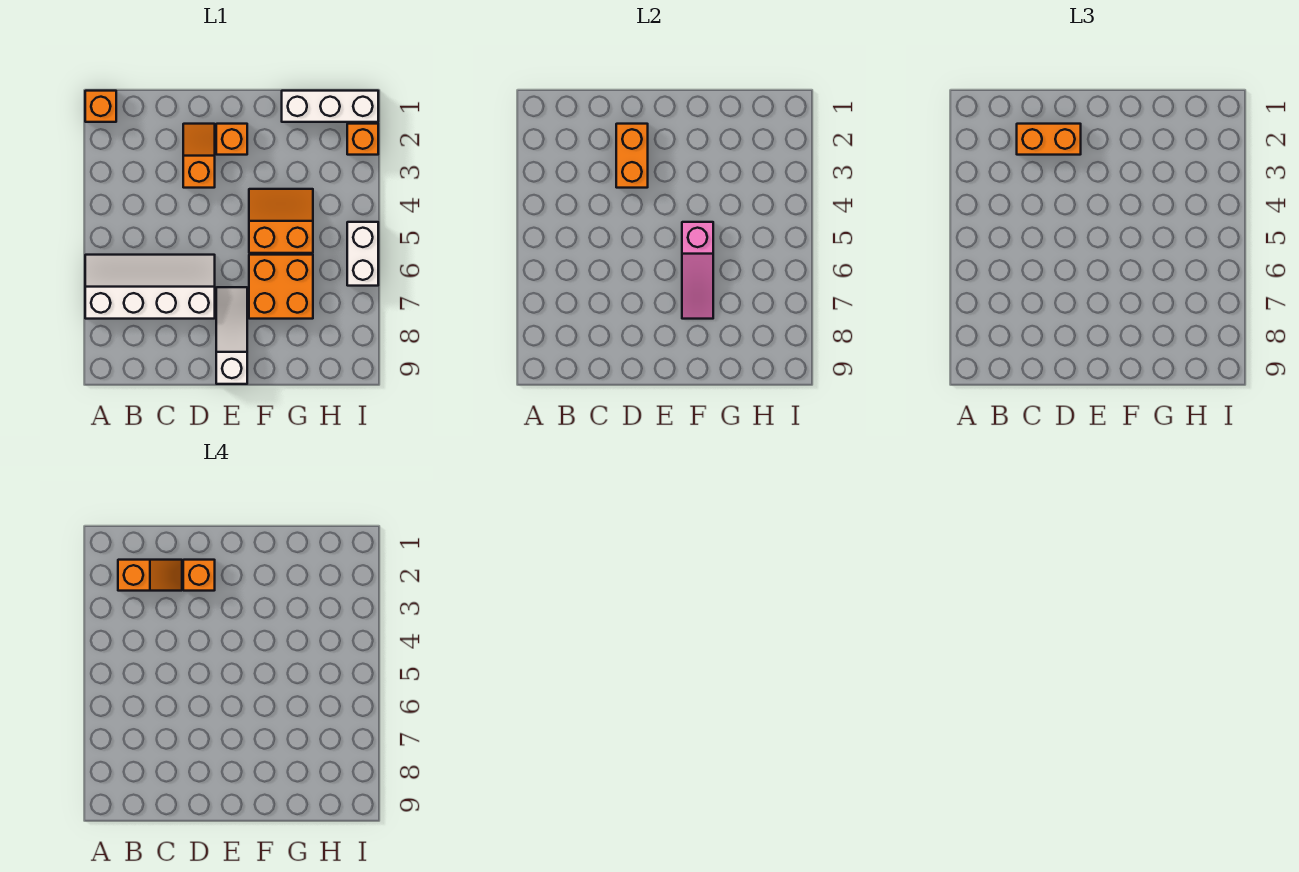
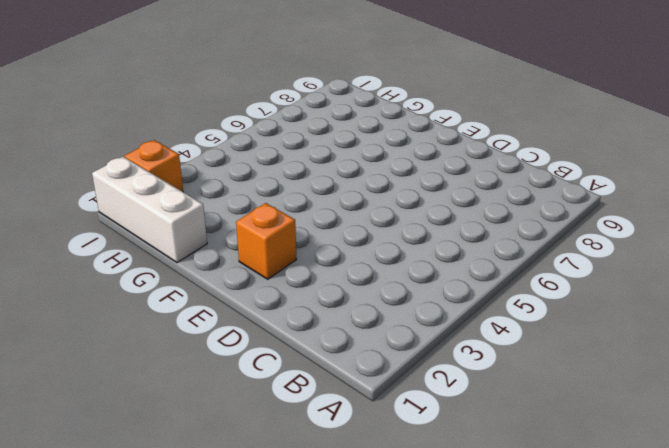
none -> orange 1x1 brick [85,91,116,122]
none -> white 2x4 slope [85,255,215,319]
none -> orange 1x2 slope [183,124,215,188]

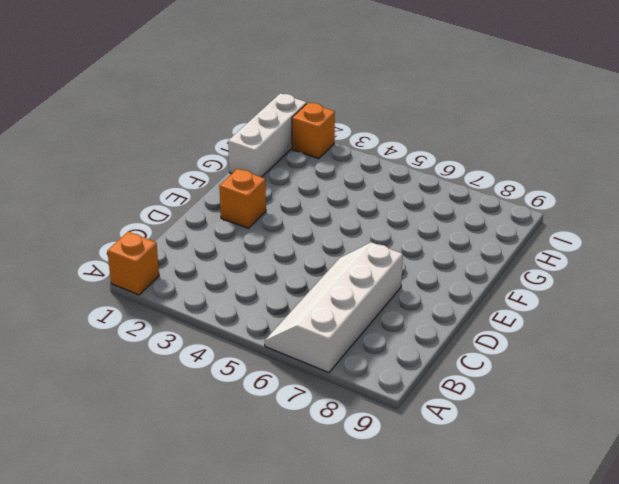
none -> orange 1x2 slope [183,124,215,188]
none -> white 1x3 slope [216,287,247,384]
none -> orange 2x2 slope [249,189,313,253]

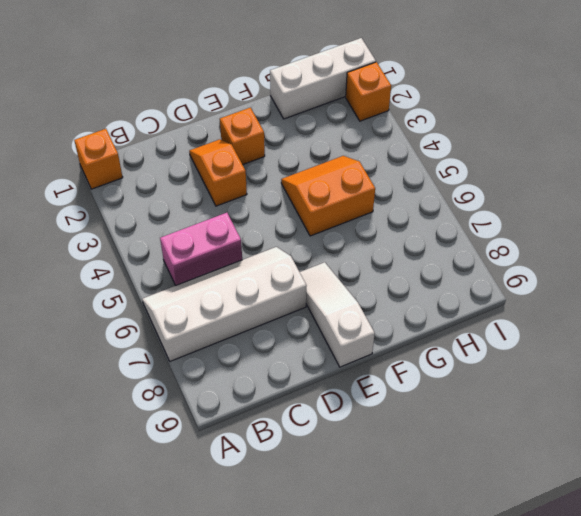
pink 1x2 brick [160,213,242,286] -> none
none -> orange 2x2 brick [249,255,313,319]
none -> white 1x2 brick [347,222,378,286]
none -> orange 1x2 brick [616,124,648,188]

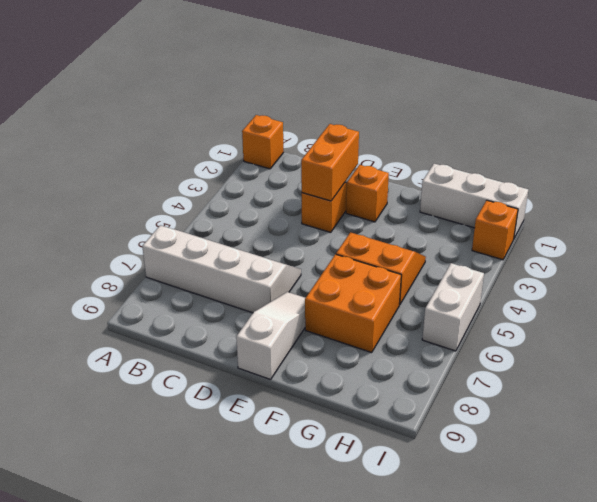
none -> pink 1x3 slope [682,222,713,319]
none -> orange 1x2 brick [1017,124,1081,155]
none -> orange 1x2 slope [118,560,182,591]

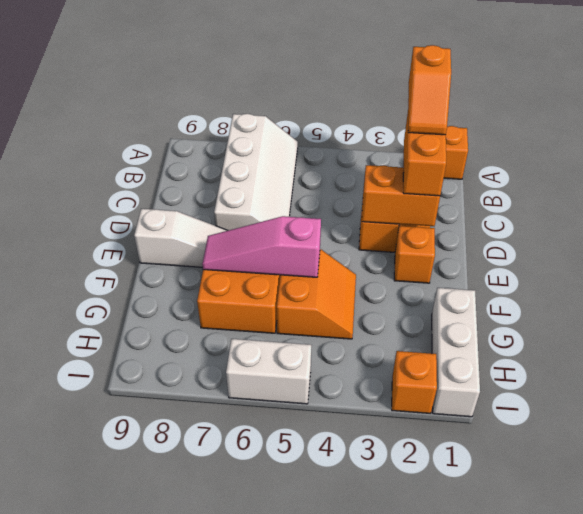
none -> orange 1x1 brick [183,560,215,591]

